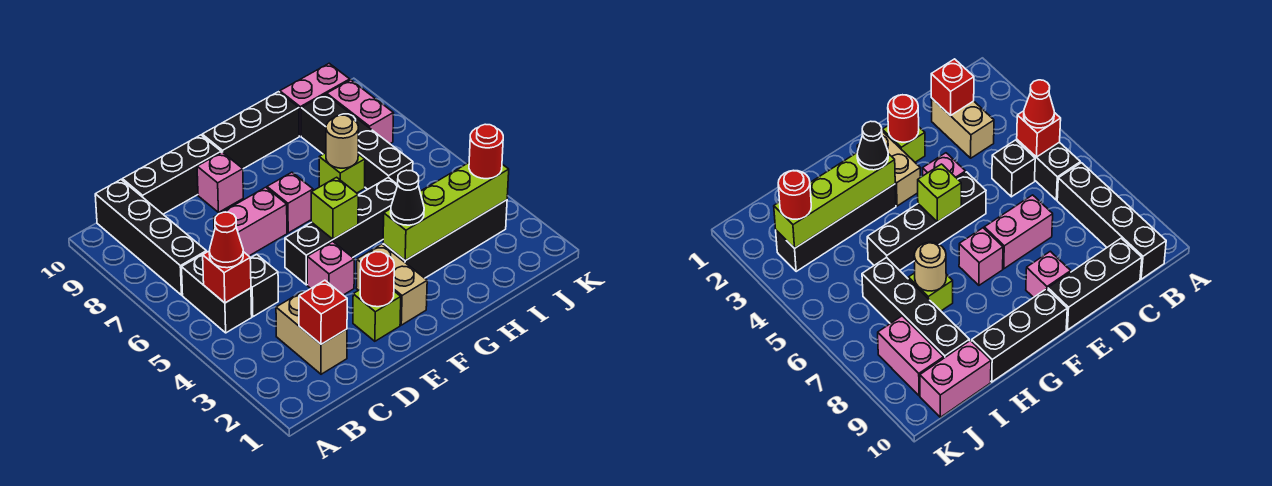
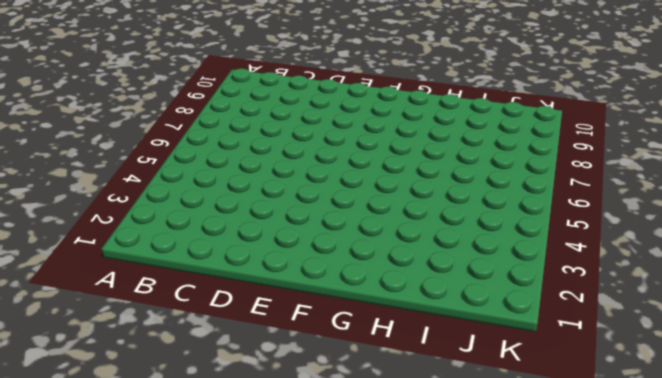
none -> black 1x2 brick [182,252,252,333]
none -> black 1x4 brick [95,180,206,295]
none -> tan 1x2 brick [276,292,347,374]

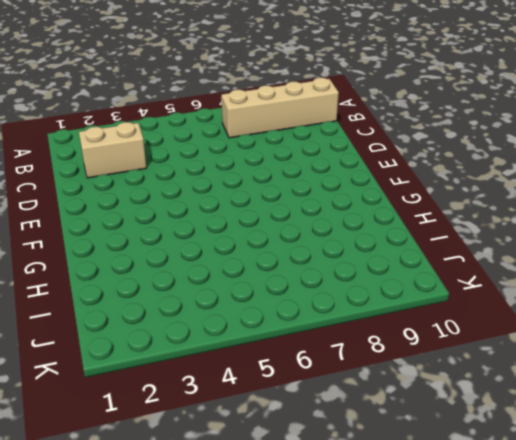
tan 1x4 brick [221,78,339,138] -> black 1x4 brick [95,180,206,295]
none -> black 1x2 brick [182,252,252,333]
none -> black 1x1 brick [250,254,278,317]
none -> black 1x3 brick [122,135,221,214]

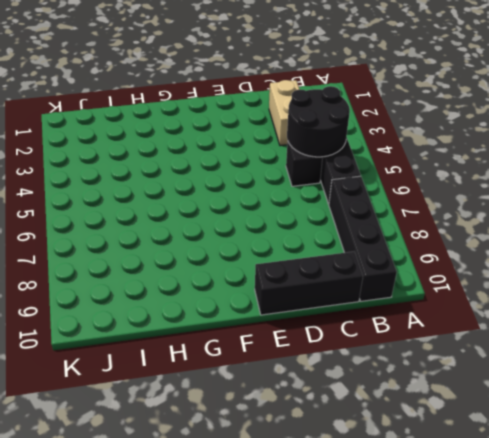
black 2x2 round brick [287,86,350,157] -> red 1x1 brick [203,251,251,303]
none -> pink 1x2 brick [214,187,287,256]
none -> lime 1x1 brick [353,290,401,341]
none -> pink 1x1 brick [307,241,354,295]

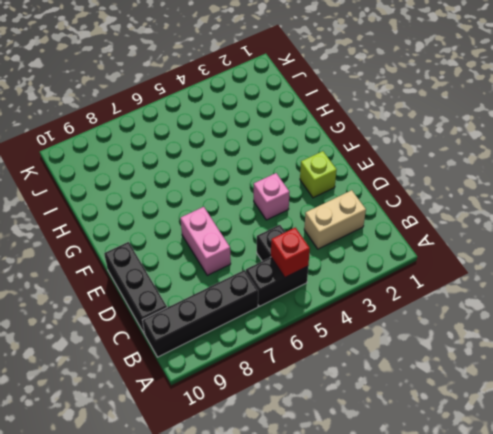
none -> black 1x4 brick [285,177,398,285]
none -> pink 1x1 brick [197,152,243,212]
none -> tan 1x2 brick [356,244,427,325]

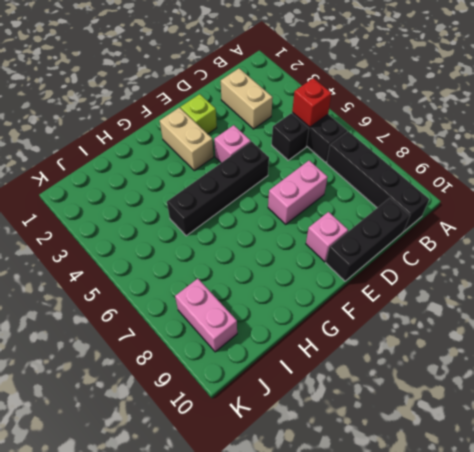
none -> pink 1x1 brick [267,172,313,233]
none -> black 1x3 brick [202,92,299,169]
none -> black 1x4 brick [383,200,507,278]

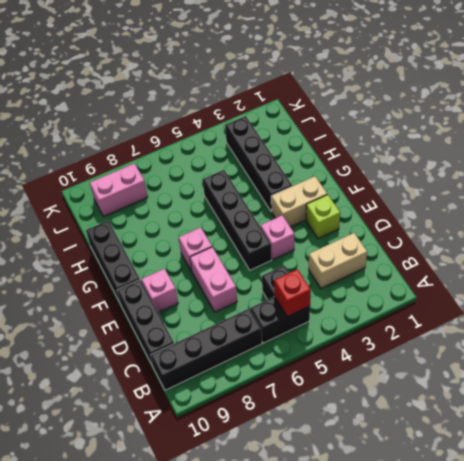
none -> lime 1x1 brick [319,153,365,193]
none -> black 1x4 brick [301,94,413,189]
none -> pink 1x2 brick [280,63,350,136]

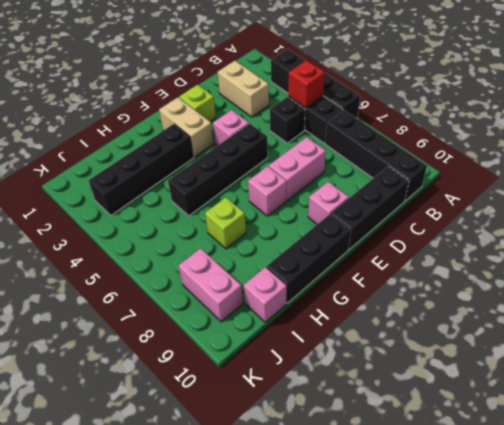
black 1x4 brick [271,49,360,118] -> black 1x4 brick moved to [301,94,413,189]
pink 1x1 brick [244,267,287,322] -> pink 1x2 brick [280,63,350,136]
none -> red 1x1 brick [299,280,347,344]
none -> red 1x1 round brick [360,252,394,307]
none -> lime 1x1 brick [311,177,358,239]

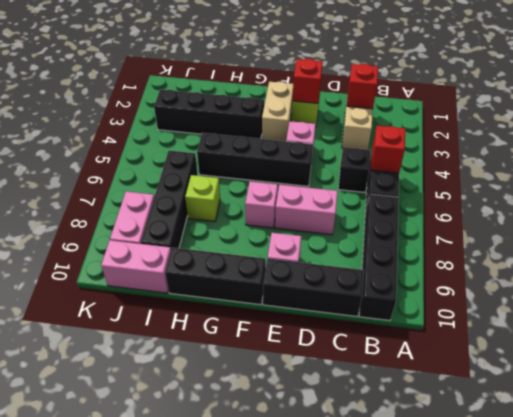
red 1x1 brick [293,59,323,103] -> red 1x1 round brick [360,252,394,307]
none -> lime 1x1 brick [311,177,358,239]
none -> lime 1x4 brick [383,163,509,260]
none -> tan 1x1 round brick [326,115,358,168]

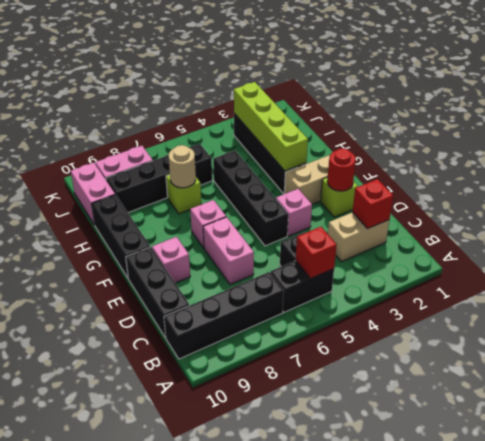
none -> lime 1x1 brick [311,177,358,239]
none -> red 1x1 cone [209,212,243,268]
none -> black 1x1 cone [391,170,424,225]

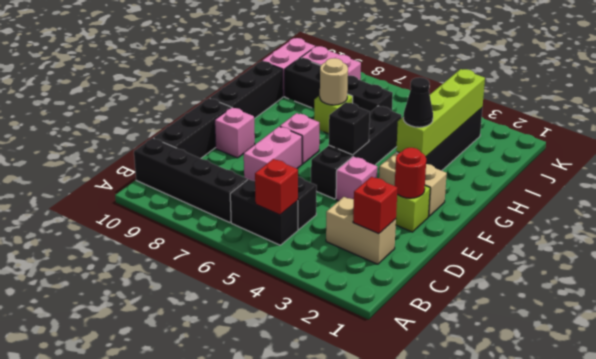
black 1x1 brick [329,102,370,155] -> lime 1x1 brick [311,177,358,239]
none -> red 1x1 cone [209,212,243,268]
none -> red 1x1 round brick [469,124,503,179]

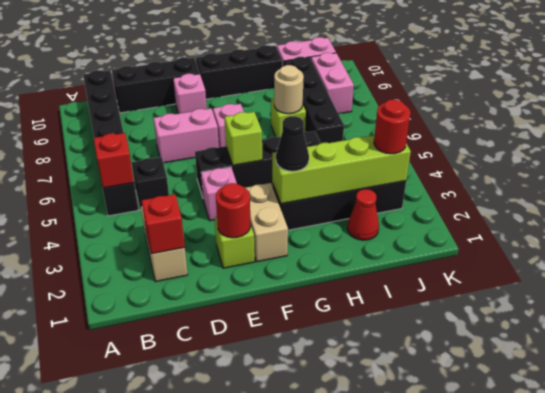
red 1x1 cone [347,189,379,240] -> red 1x1 cone moved to [209,212,243,268]

